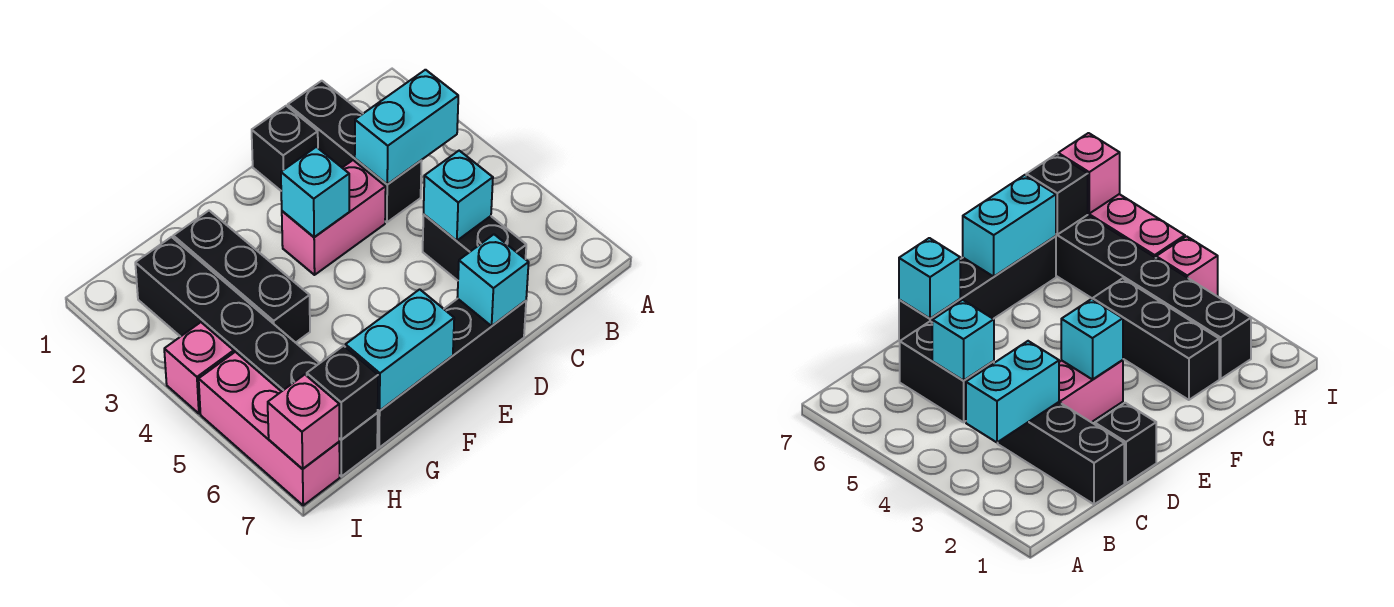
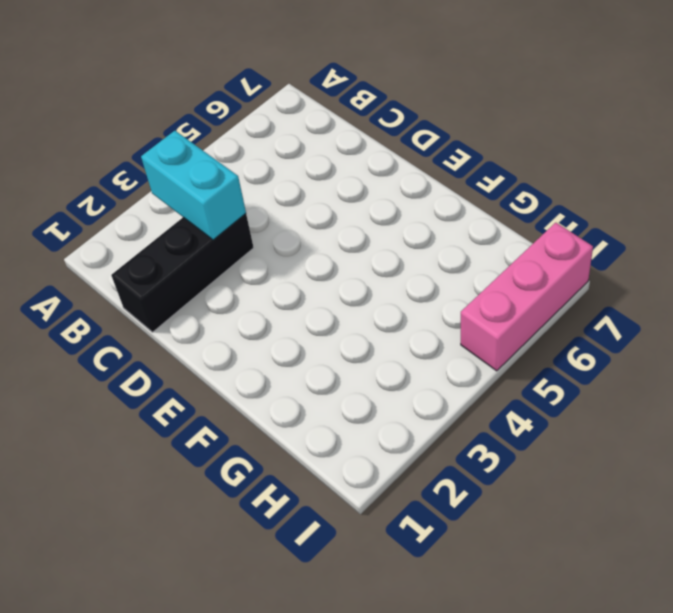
none -> black 1x2 brick [423,215,526,281]
none -> black 1x1 brick [252,106,318,191]
none -> pink 1x2 brick [282,160,386,275]

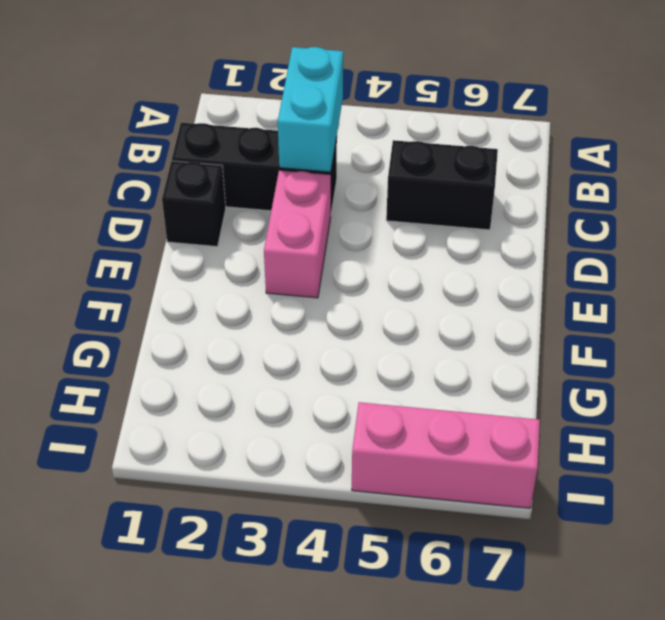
none -> black 1x4 brick [377,299,526,448]
none -> black 1x3 brick [173,211,310,343]
none -> black 1x6 brick [135,237,378,476]

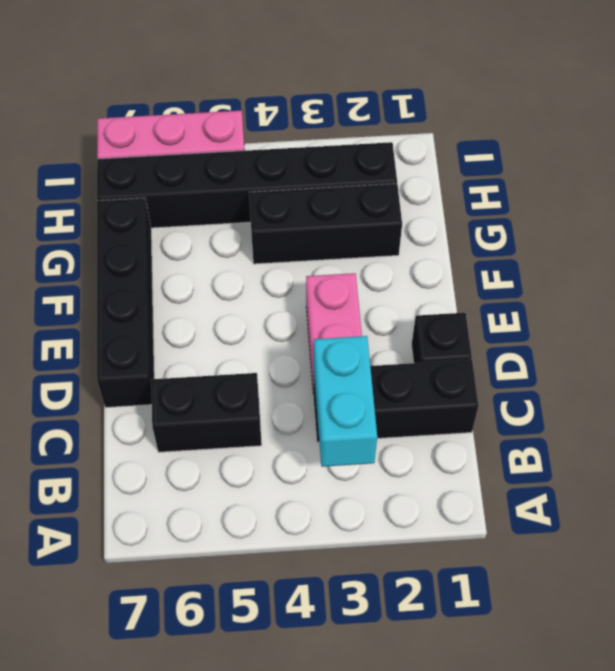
none -> pink 1x1 brick [164,322,234,413]
none -> cyan 1x1 brick [424,151,493,241]
none -> cyan 1x1 brick [457,234,529,326]

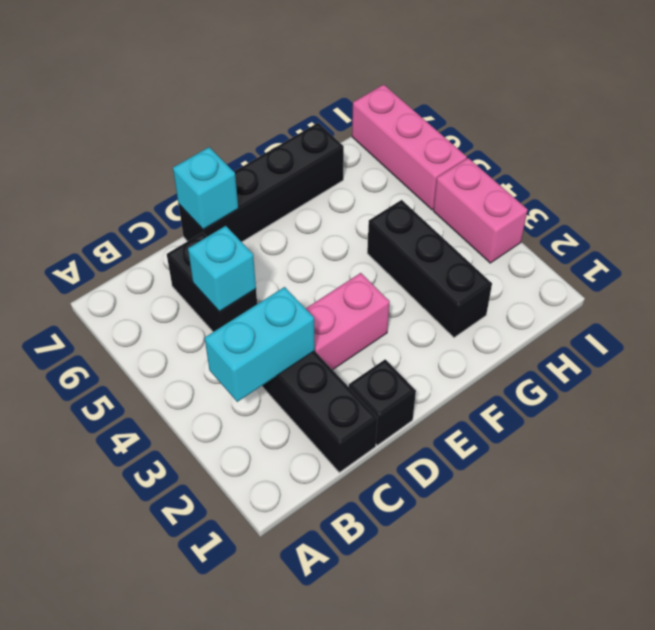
pink 1x2 brick [433,158,528,263] -> pink 1x1 brick [164,322,234,413]
none -> black 1x6 brick [135,237,378,476]
none -> cyan 1x1 brick [281,147,349,237]
none -> cyan 1x2 brick [345,289,454,411]

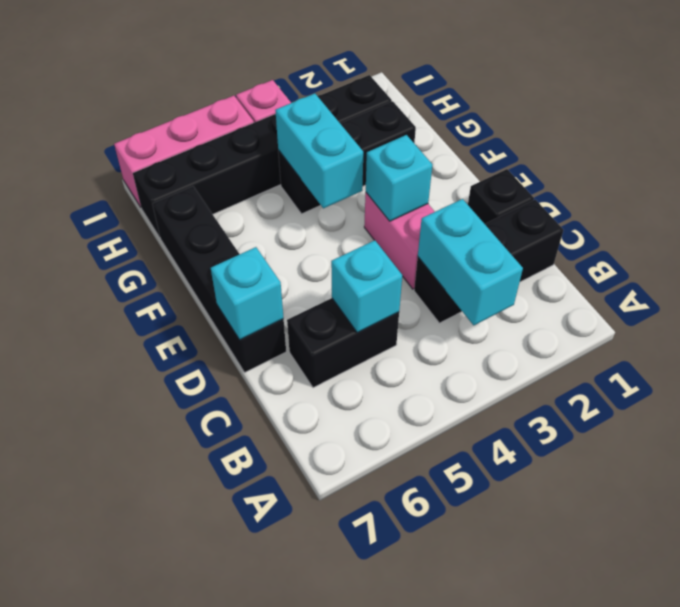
cyan 1x2 brick [275,93,363,208] -> cyan 1x2 brick moved to [345,289,454,411]
none -> black 1x1 brick [307,346,378,440]
none -> pink 1x1 brick [268,375,339,469]

